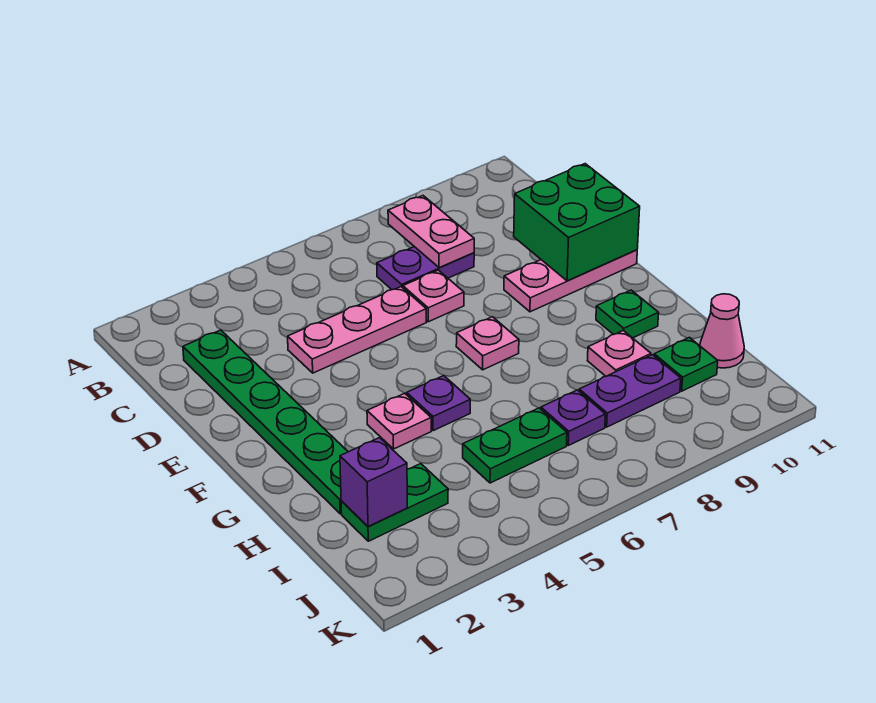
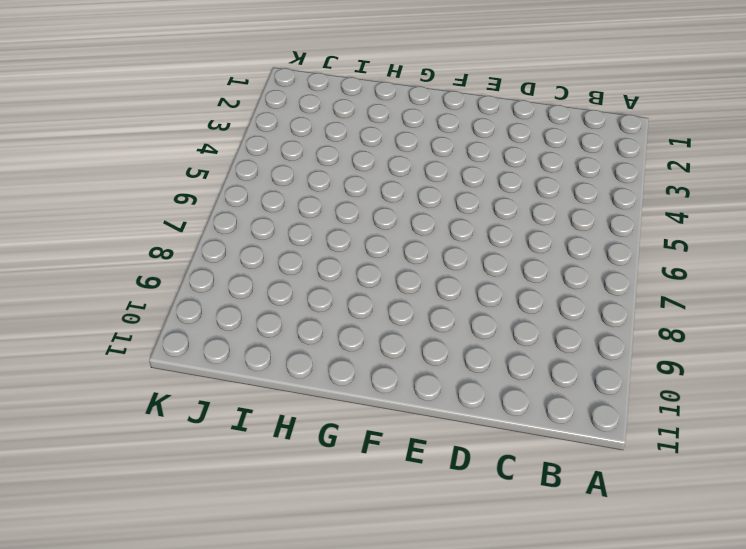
none -> green 1x6 plate [183,330,348,514]
none -> purple 1x2 plate [377,247,474,290]
none -> pink 1x3 plate [288,287,426,373]

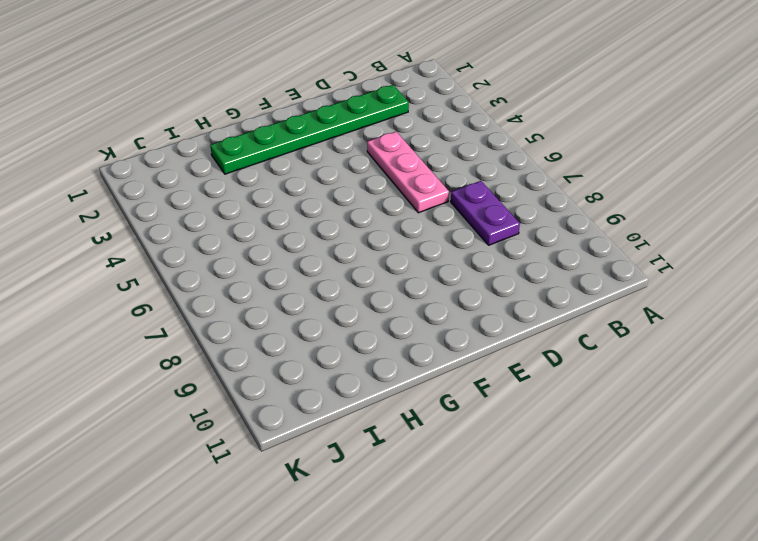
none -> pink 1x1 plate [403,270,464,322]
none -> pink 1x3 plate [504,250,637,312]
none -> pink 1x1 plate [456,317,519,370]

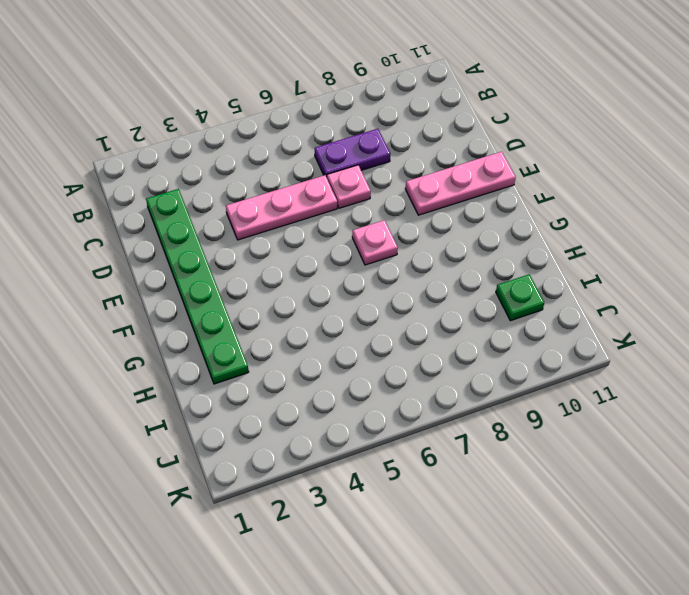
none -> pink 1x1 plate [367,393,431,449]
none -> purple 1x1 plate [407,376,470,431]
none -> green 1x1 plate [596,290,659,338]

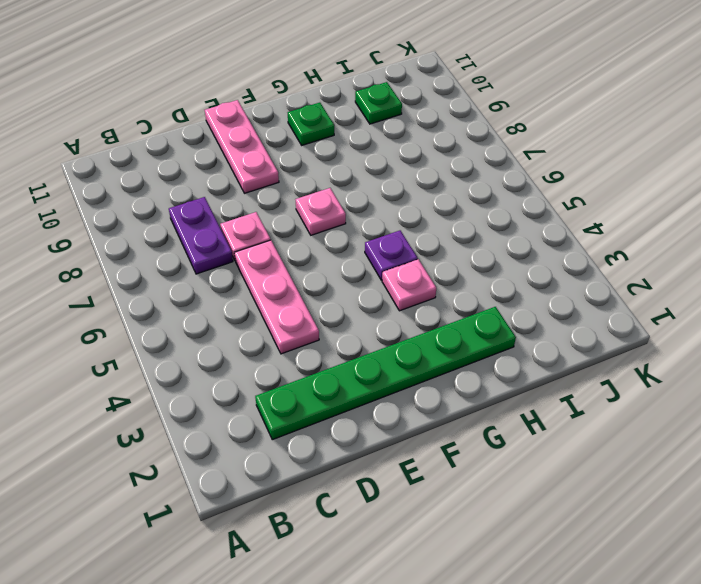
none -> pink 1x1 plate [587,330,651,376]
none -> green 1x2 plate [341,464,448,541]
none -> green 1x2 plate [463,408,567,483]

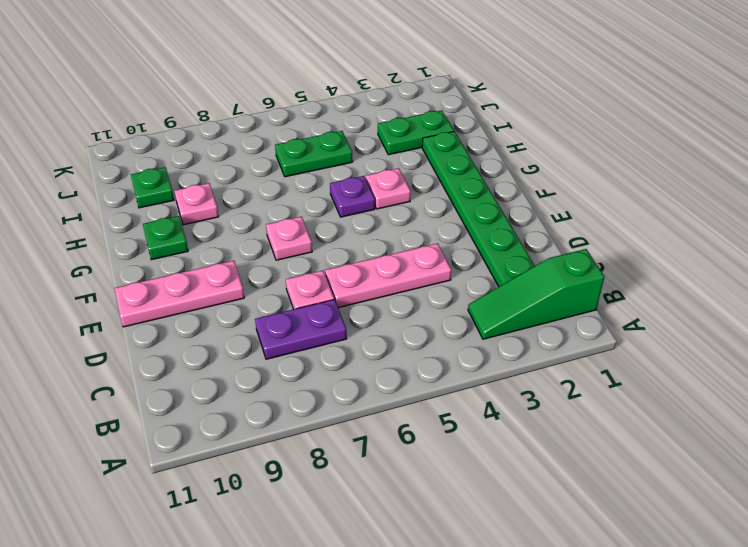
green 1x3 slope [468,249,604,339] -> none
none -> purple 1x1 plate [541,390,605,445]
none -> purple 1x2 plate [579,355,681,427]
none -> pink 1x1 cone [700,294,744,368]

